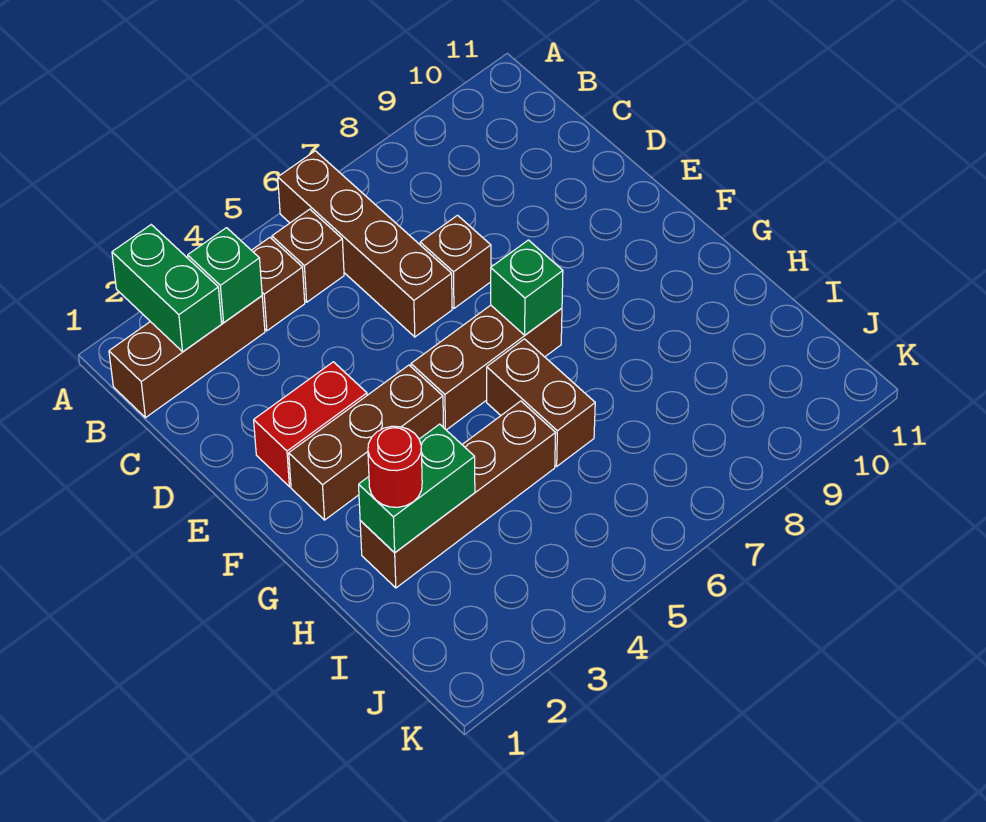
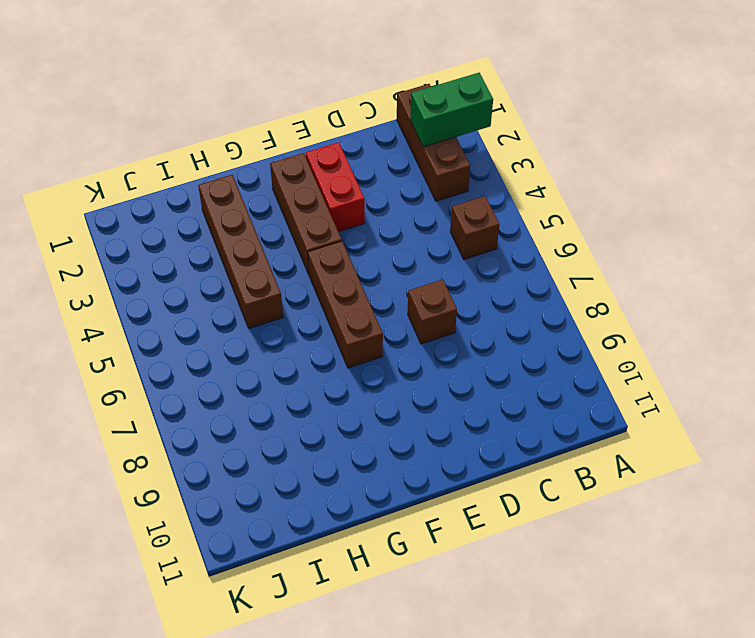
none -> brown 1x4 brick [278,151,452,337]
none -> brown 1x1 brick [252,238,305,331]
none -> brown 1x2 brick [487,339,595,466]

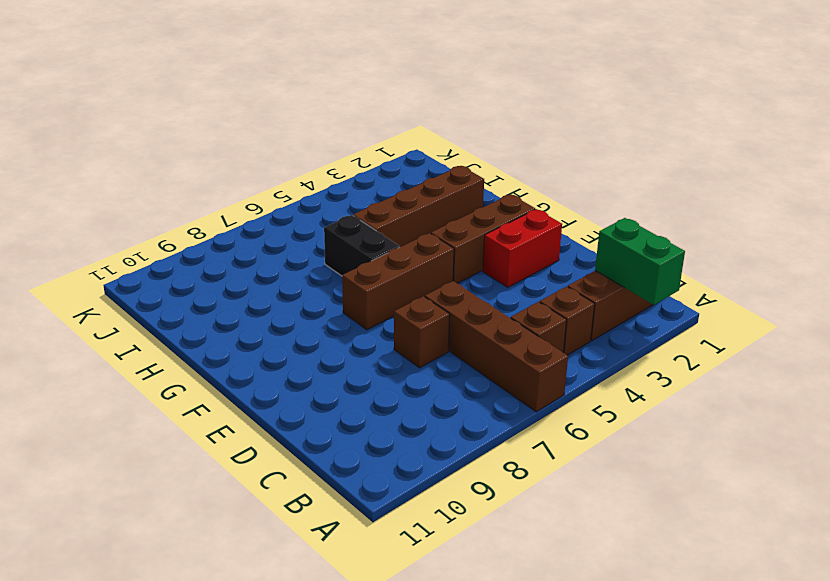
black 1x2 brick [324,215,400,276] -> brown 1x2 brick [487,339,595,466]
none -> green 1x1 brick [188,228,262,322]
none -> green 1x1 brick [491,240,563,335]
none -> green 1x2 brick [359,424,475,553]

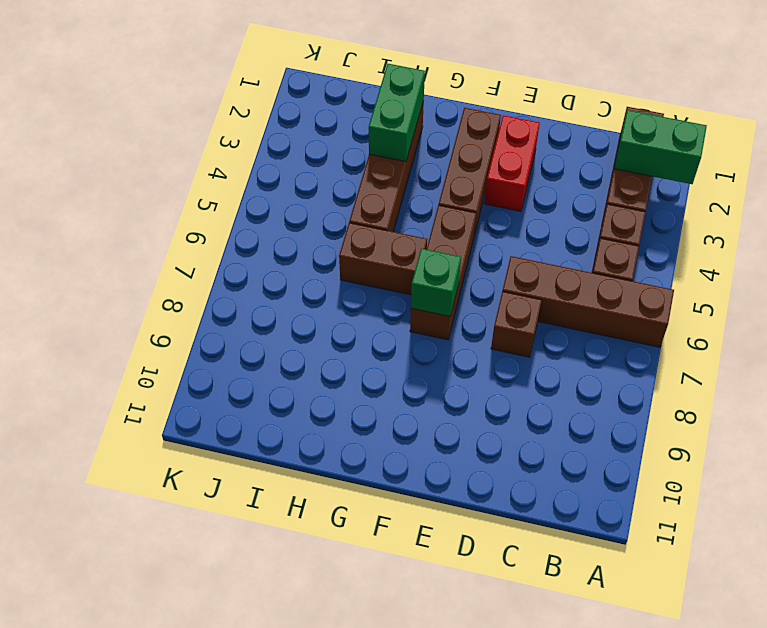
none -> green 1x1 brick [188,228,262,322]
none -> red 1x1 round brick [368,426,422,507]

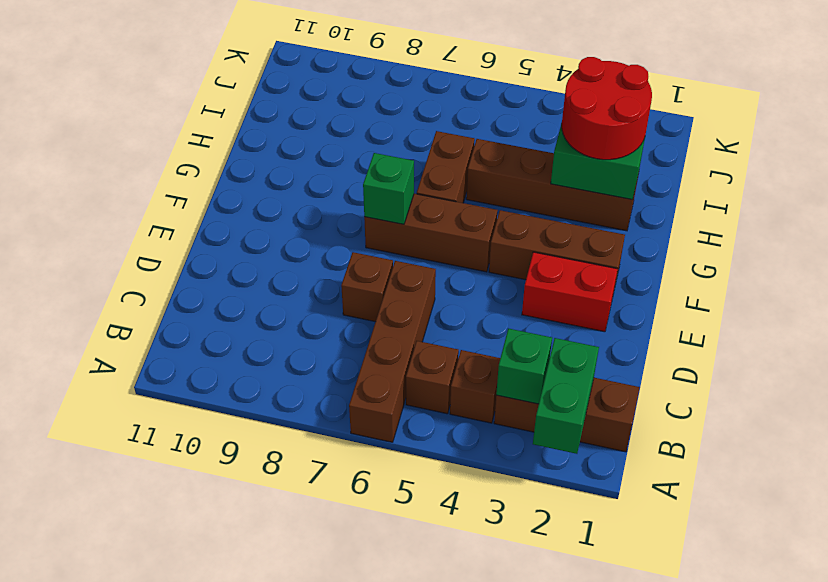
red 2x2 round brick [562,57,652,160] -> red 1x1 round brick [368,426,422,507]

